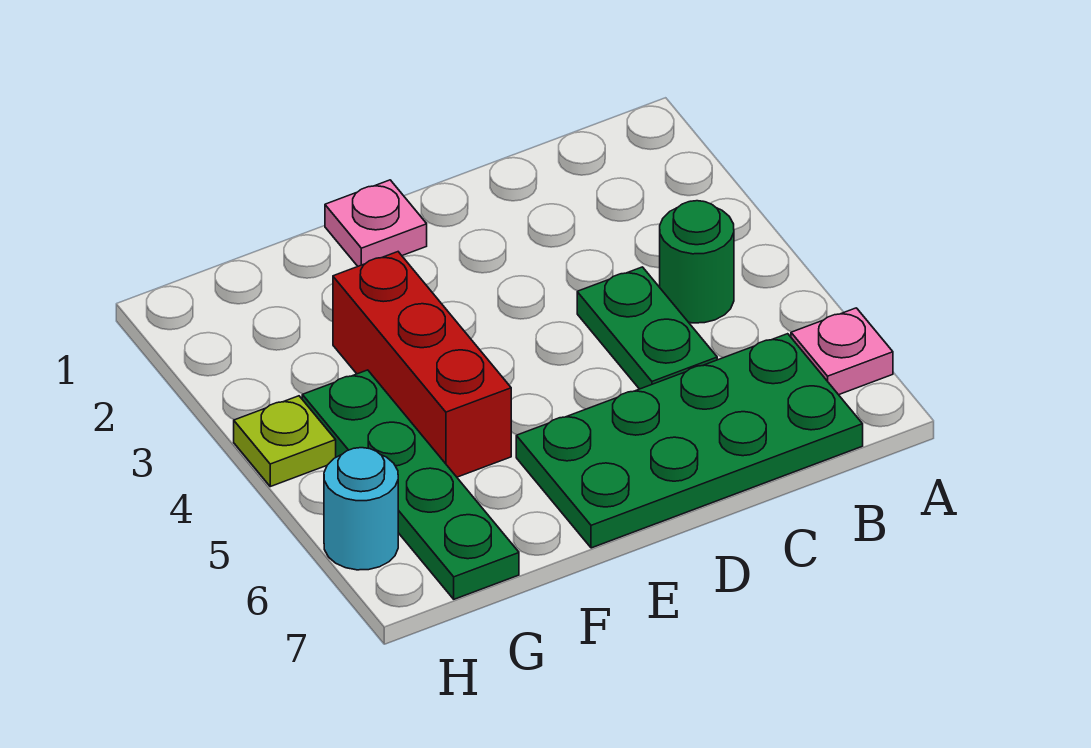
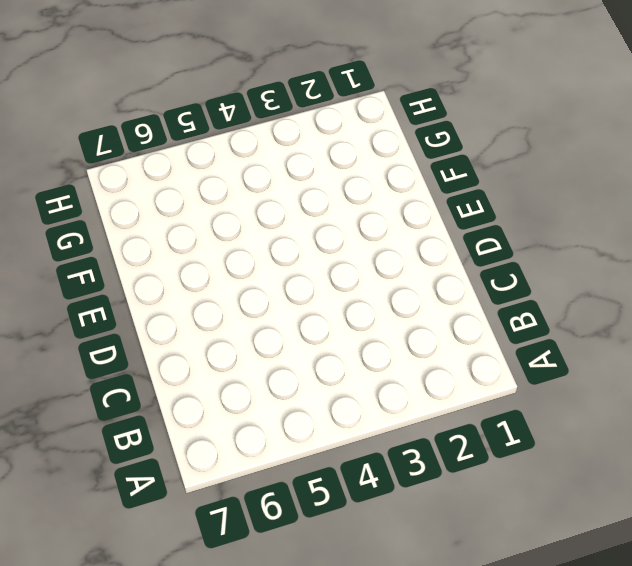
none -> pink 1x1 plate [791,308,893,395]
none -> green 1x1 round brick [660,201,734,323]

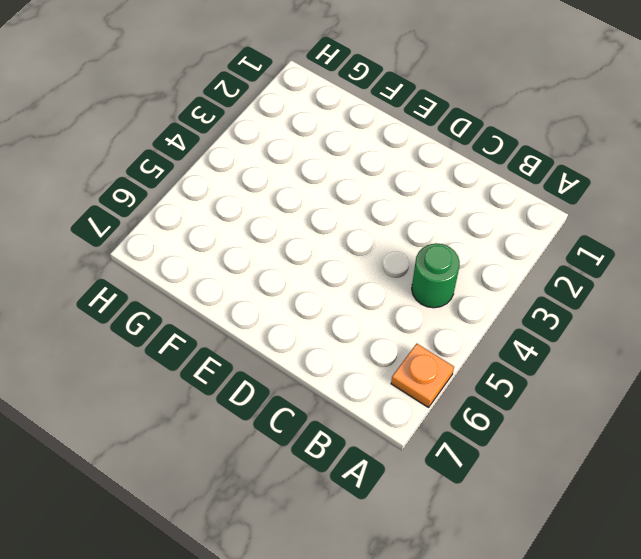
orange 1x1 plate [391,344,454,408] -> pink 1x1 plate [791,308,893,395]
none -> green 2x4 plate [516,334,863,548]
none -> green 1x2 plate [577,267,717,389]

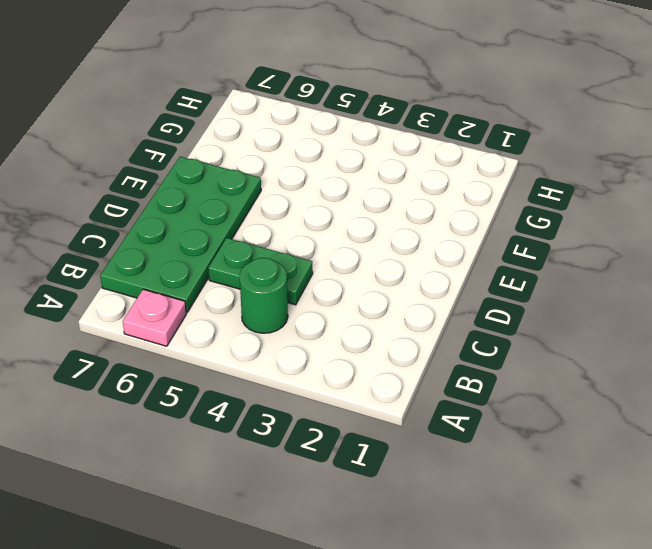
none -> pink 1x1 plate [325,180,427,266]
none -> red 1x3 brick [333,252,511,477]

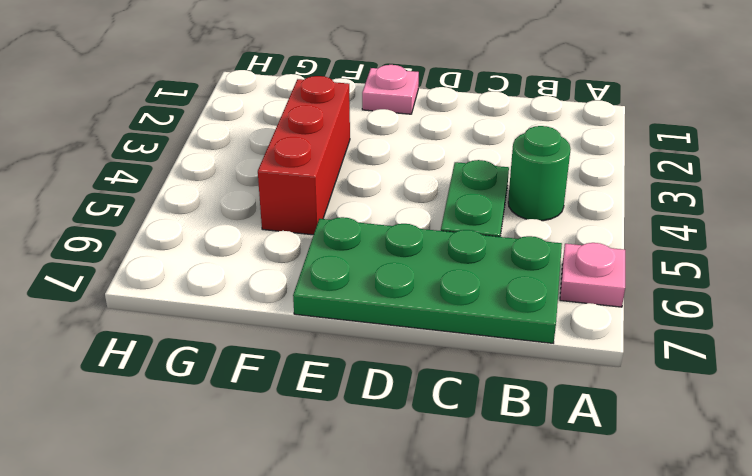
none -> green 1x4 plate [302,370,519,599]
none -> lime 1x1 plate [234,396,336,487]

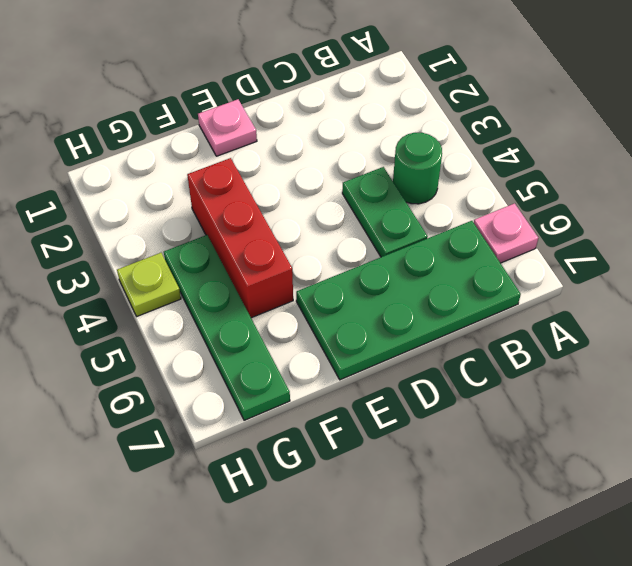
none -> cyan 1x1 round brick [324,448,398,570]

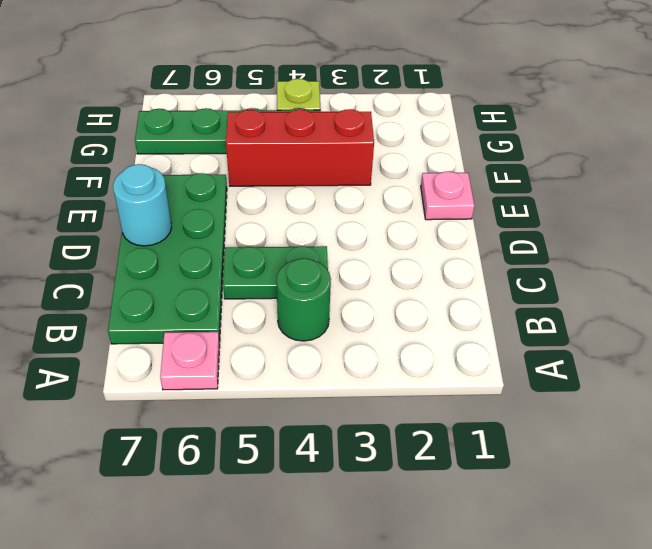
cyan 1x1 round brick [113,164,172,246] -> cyan 1x1 round brick moved to [324,448,398,570]

